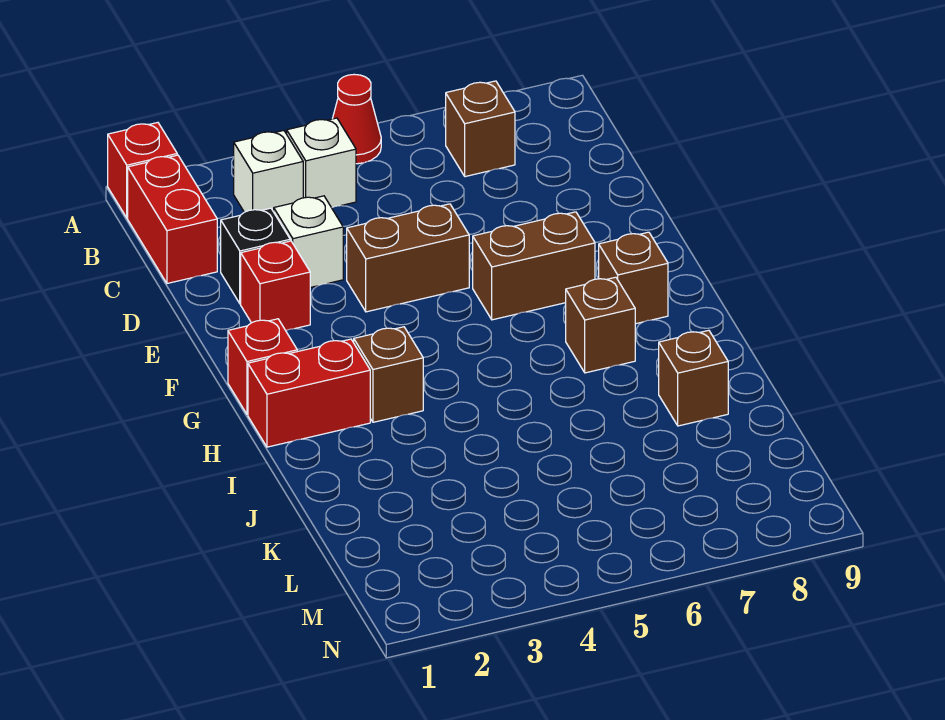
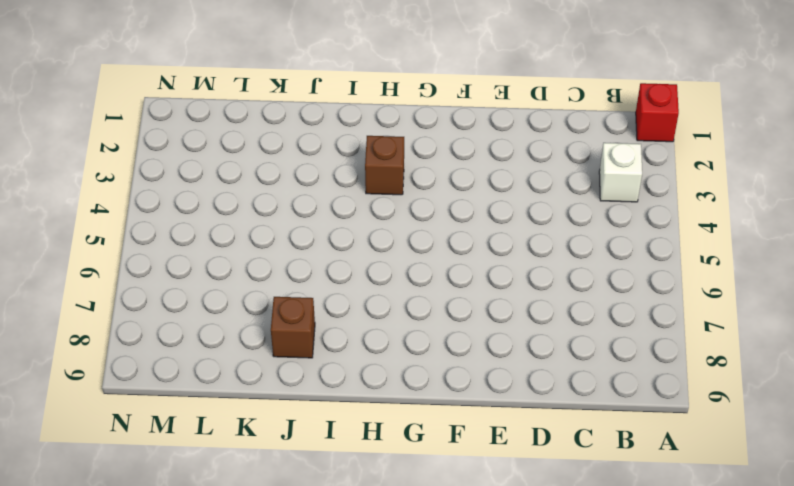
none -> red 1x1 cone [333,74,381,164]
none -> red 1x2 brick [128,155,217,283]
none -> white 1x1 brick [287,118,356,208]

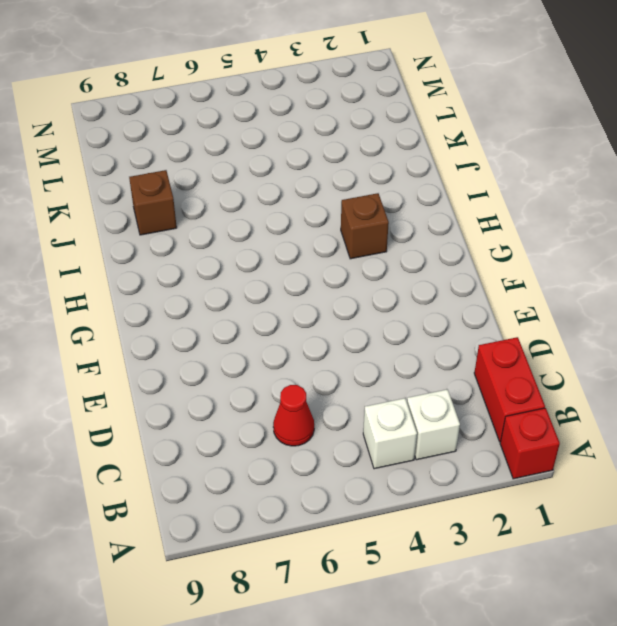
red 1x1 cone [273,385,314,446] -> red 1x1 cone moved to [333,74,381,164]
none -> brown 1x1 brick [446,81,515,177]
none -> black 1x1 brick [221,208,290,304]
none -> white 1x1 brick [274,196,343,287]

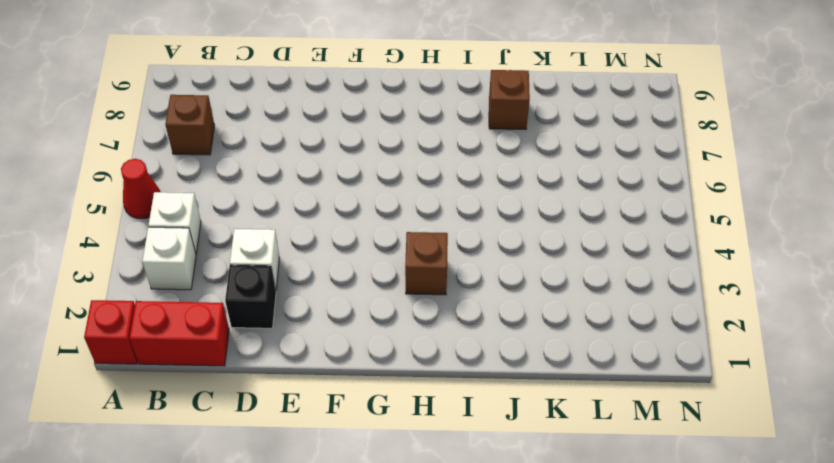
none -> red 1x1 brick [241,241,310,330]
none -> brown 1x2 brick [347,204,469,312]
none -> brown 1x2 brick [473,212,595,320]

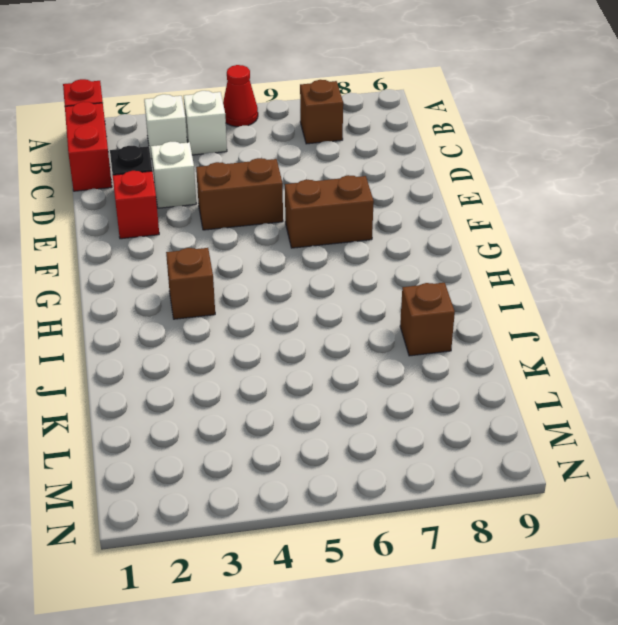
none -> red 1x1 brick [228,319,297,414]
none -> brown 1x1 brick [599,232,668,324]
none -> red 1x2 brick [248,339,370,447]

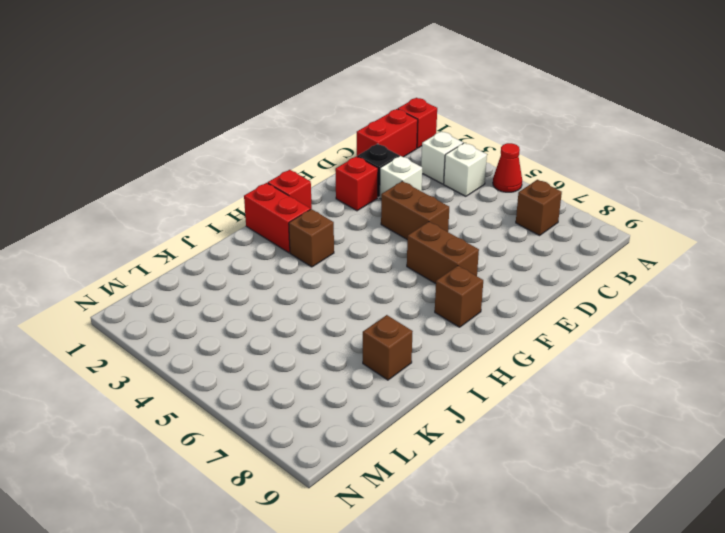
none -> brown 1x1 brick [566,277,635,373]

